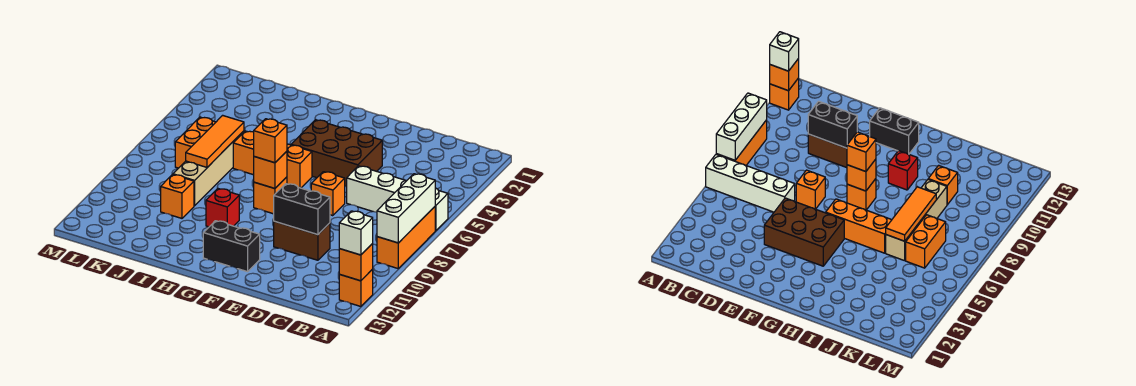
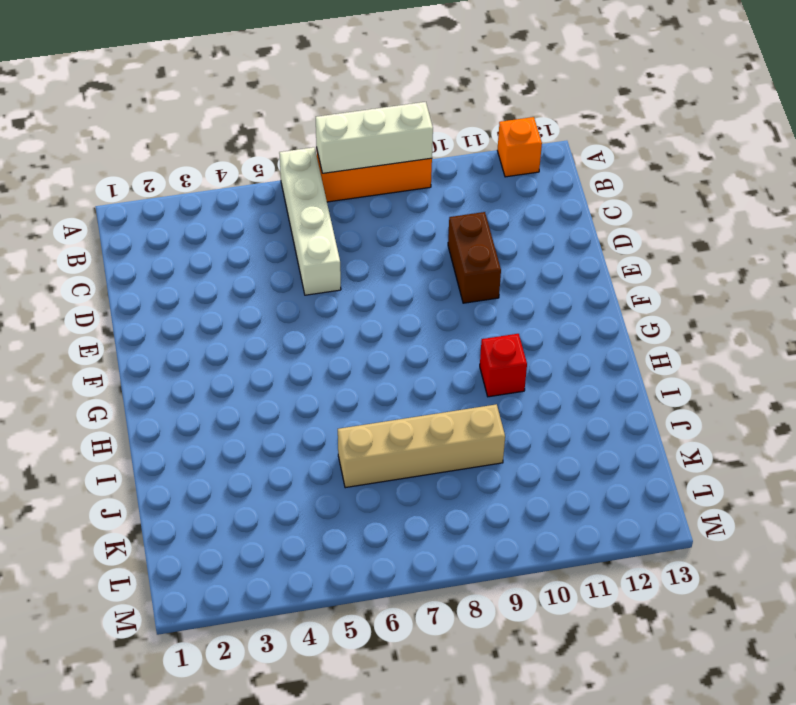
none -> brown 2x3 brick [291,120,382,187]
none -> orange 1x1 brick [311,172,345,216]
none -> black 1x2 brick [203,221,260,272]

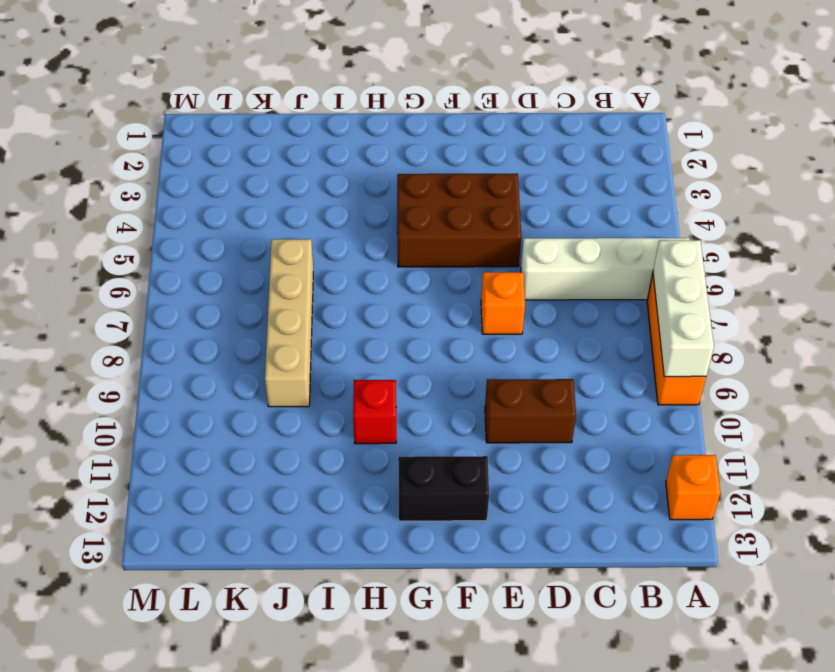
none -> orange 1x3 brick [233,131,312,188]
none -> orange 1x1 brick [254,177,287,214]
none -> orange 1x1 brick [161,174,194,218]

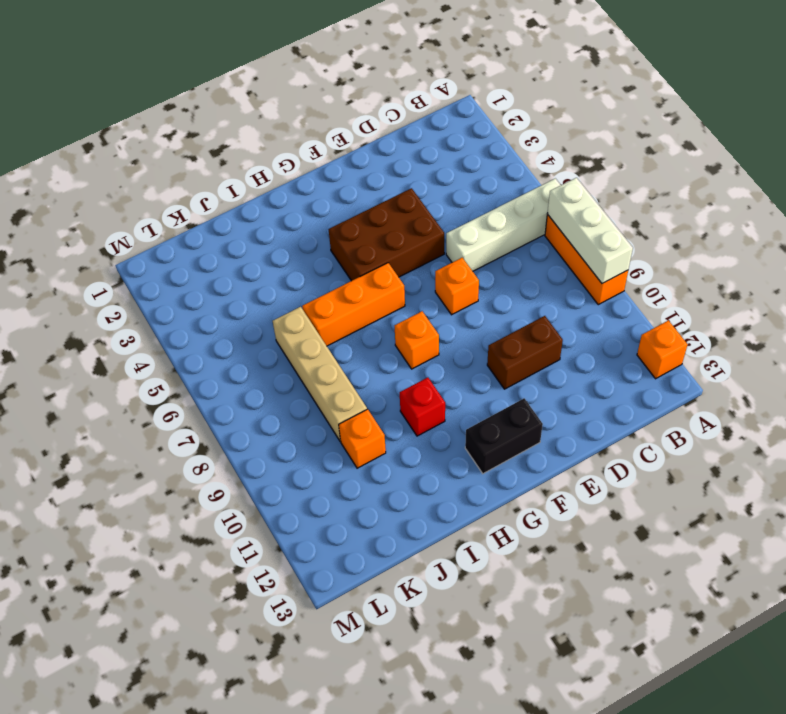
none -> orange 1x2 brick [175,117,216,168]
none -> orange 1x1 brick [339,244,373,281]
none -> black 1x2 brick [274,184,330,235]

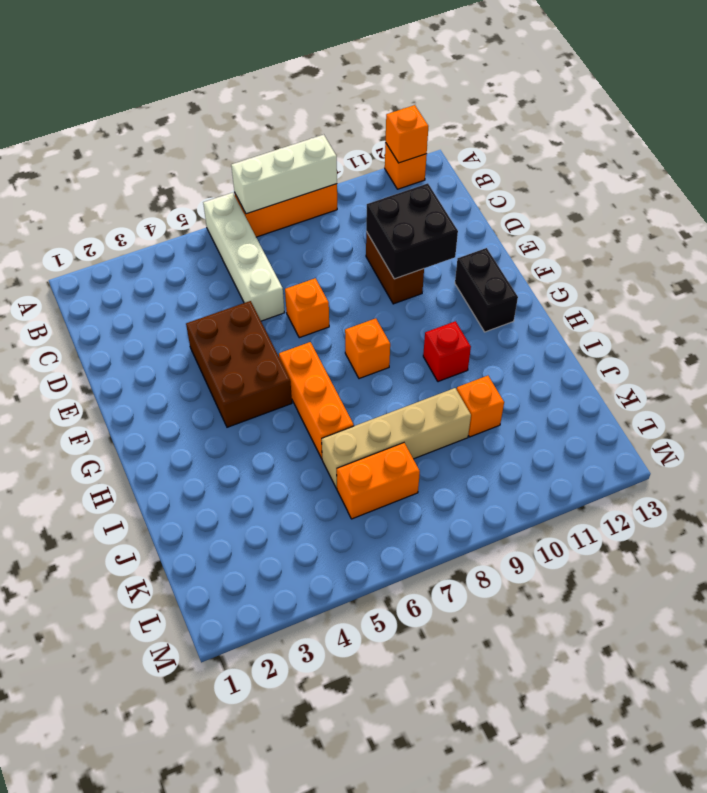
black 2x2 brick [366,183,458,279] -> black 1x2 brick [274,184,330,235]
none -> orange 1x1 brick [254,151,287,188]
none -> orange 1x3 tile [186,115,244,167]
none -> white 1x1 brick [339,211,373,255]

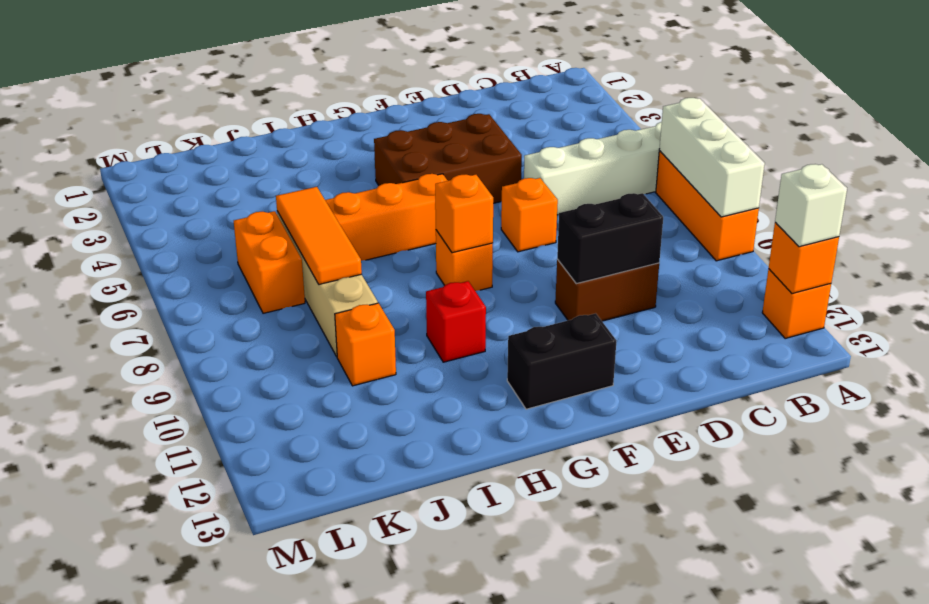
none -> orange 1x1 brick [254,119,287,163]

